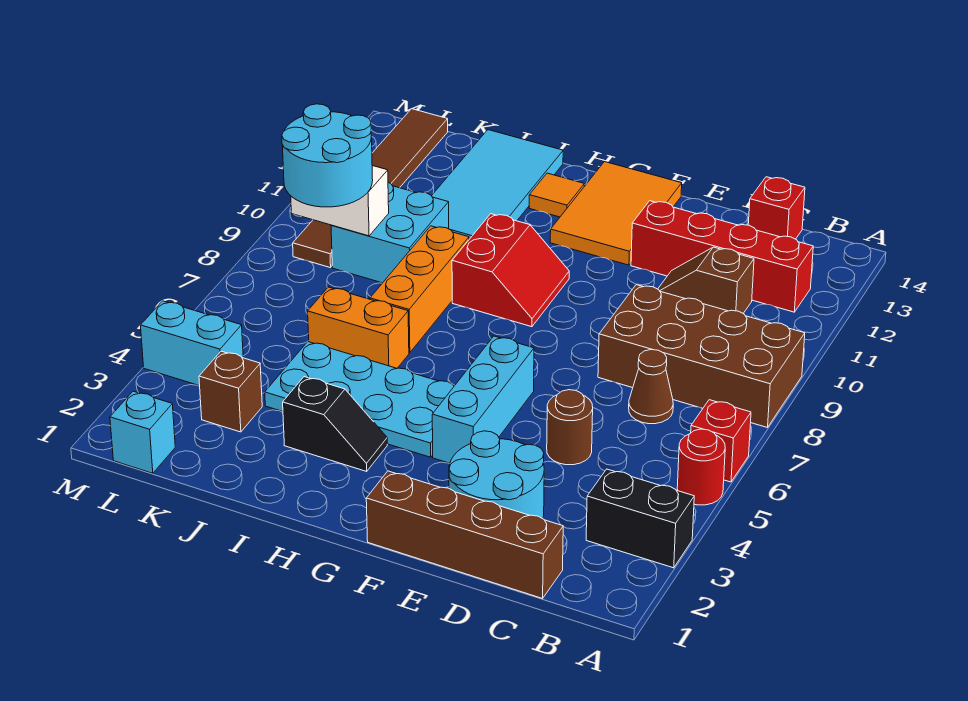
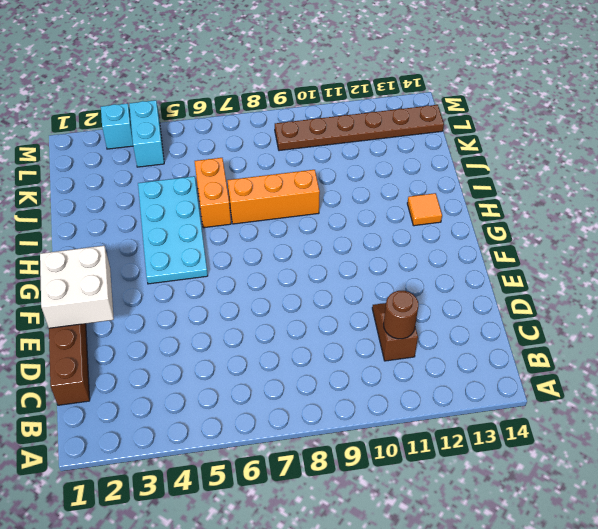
brown 1x1 round brick [384,291,418,339] -> brown 1x1 round brick moved to [547,390,593,465]
white 2x2 brick [40,246,114,328] -> none
brown 1x6 plate [275,105,444,151] -> brown 1x6 tile [293,109,448,268]
cyan 1x1 brick [101,103,133,149] -> cyan 1x1 brick moved to [110,391,175,473]
none -> black 1x2 brick [586,469,694,568]
none -> red 1x1 round brick [677,429,725,505]
none -> red 1x1 brick [691,400,751,482]

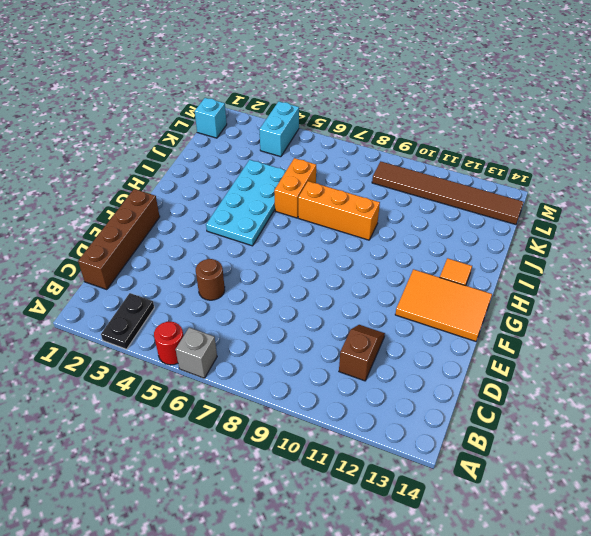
black 1x2 plate [101,293,154,349] -> black 1x2 brick [586,469,694,568]
grey 1x1 brick [176,328,217,378] -> red 1x1 brick [691,400,751,482]
none -> brown 2x4 brick [598,285,805,428]
none -> red 1x4 brick [631,201,813,312]
none -> brown 1x1 cone [629,350,673,424]

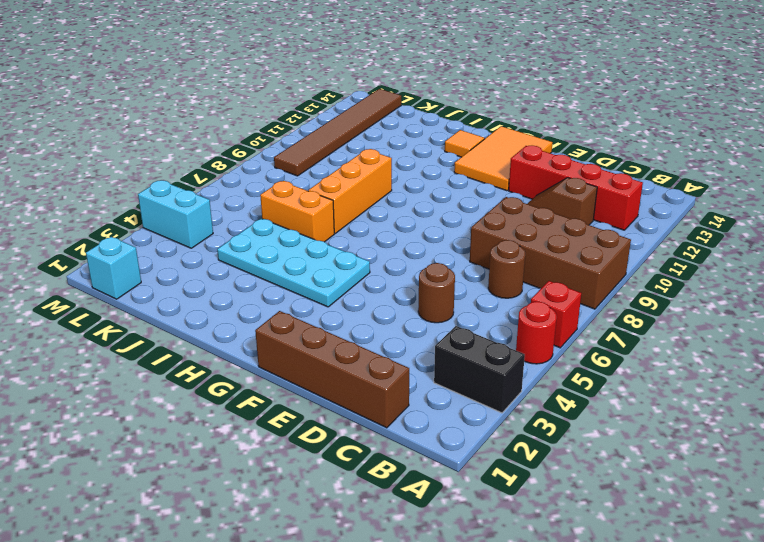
brown 1x1 round brick [488,240,525,298] -> brown 1x1 cone [629,350,673,424]
none -> red 1x1 brick [748,177,805,239]
none -> cyan 2x2 round brick [449,431,544,519]
none -> cyan 1x3 brick [432,336,534,463]

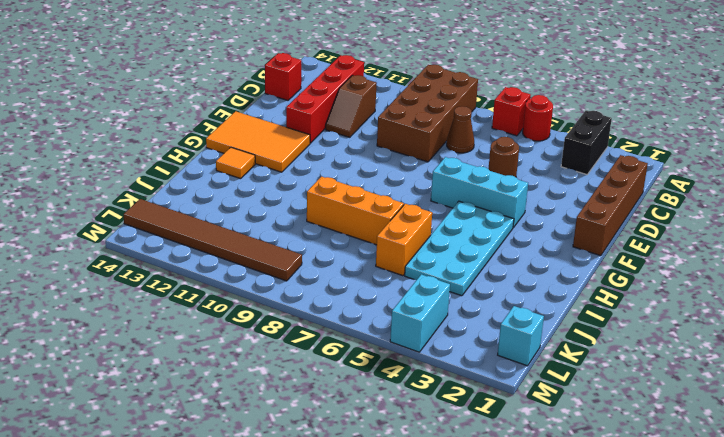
none -> cyan 2x2 round brick [449,431,544,519]
none -> red 2x2 slope [452,214,569,327]
none -> black 1x2 slope [283,377,387,471]

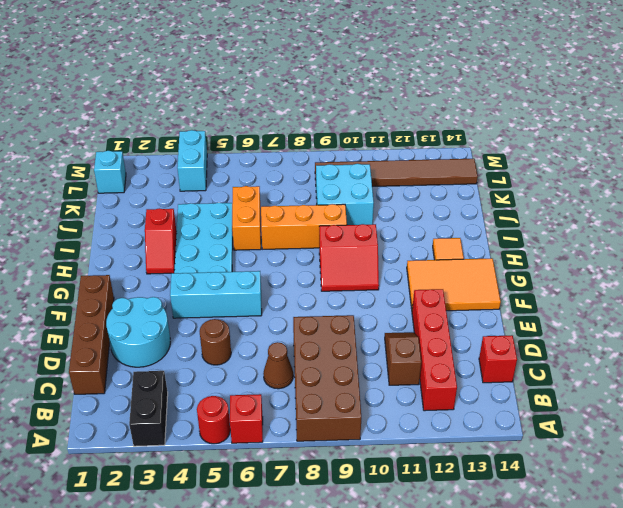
red 1x2 slope [145,208,177,274] -> black 1x2 slope [283,377,387,471]
none -> cyan 2x4 tile [432,130,563,239]
none -> brown 1x1 brick [199,351,262,432]
none -> white 1x2 brick [291,166,389,236]

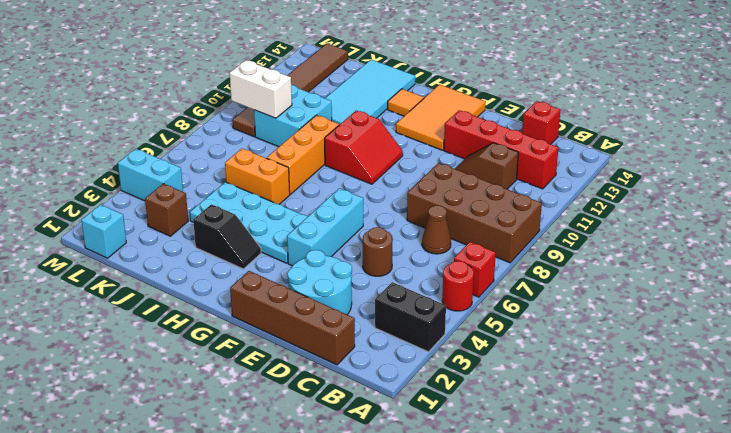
none -> cyan 2x2 round brick [282,104,373,207]

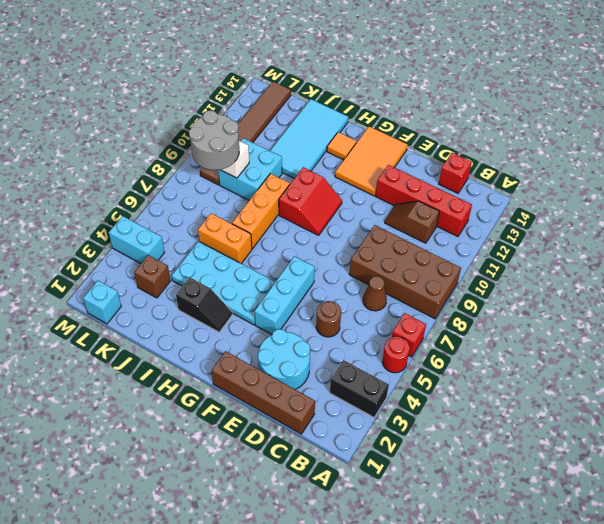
grey 2x2 round brick [189,110,239,170] -> cyan 2x2 round brick [282,104,373,207]

